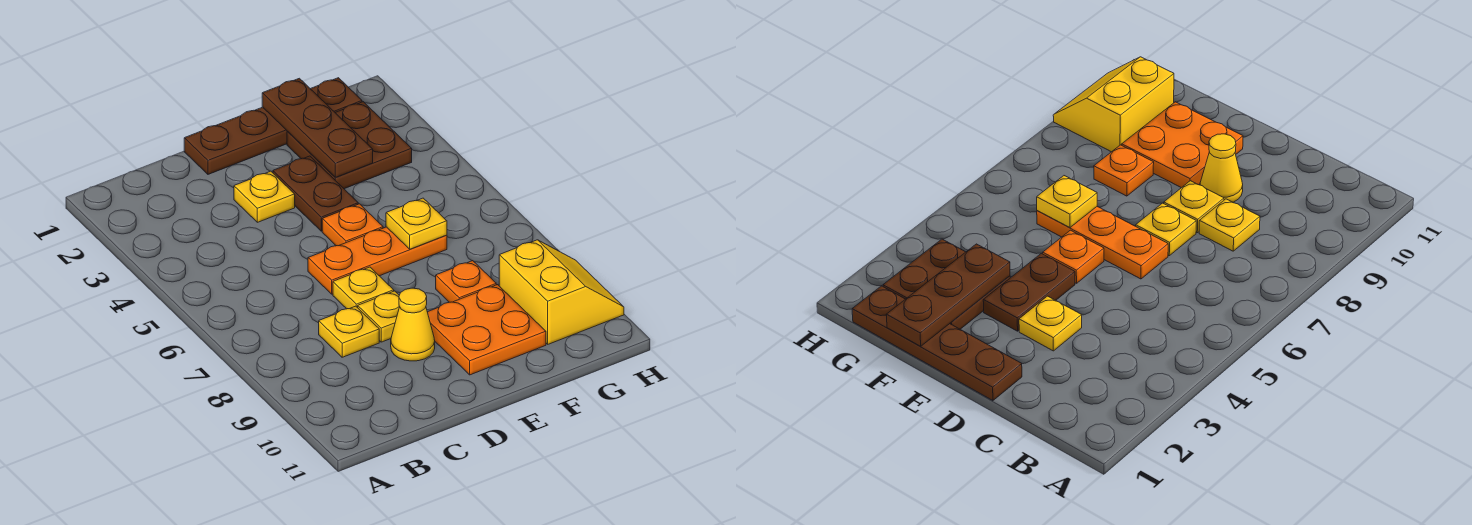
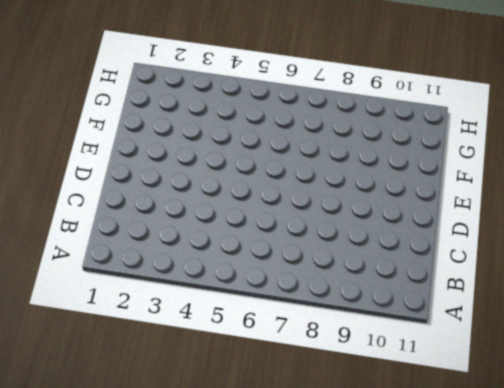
none -> yellow 1x1 plate [319,306,379,357]
none -> brown 1x4 plate [184,78,362,174]
none -> yellow 1x1 plate [234,171,295,222]

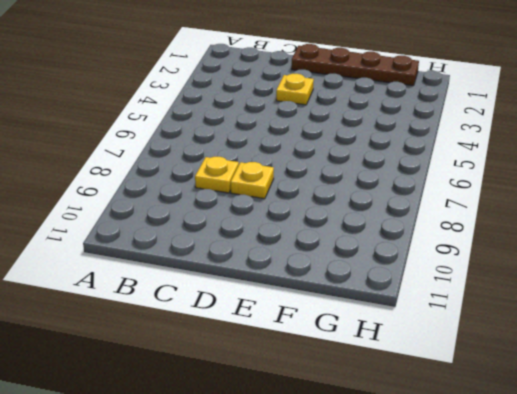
none -> orange 1x3 plate [308,227,447,294]
none -> yellow 1x1 plate [333,267,394,309]
none -> yellow 1x1 cone [391,288,435,361]

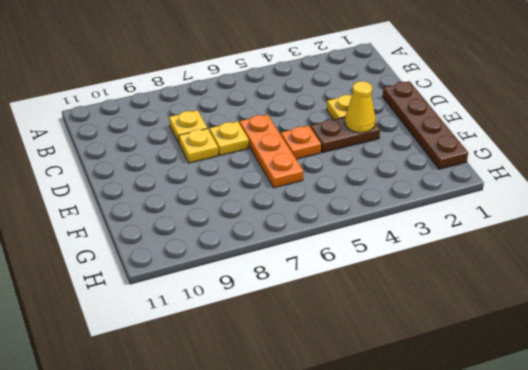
yellow 1x1 cone [345,81,375,133] -> yellow 1x1 cone moved to [391,288,435,361]
none -> orange 2x2 plate [428,285,546,375]
none -> brown 2x2 plate [287,102,412,189]
none -> orange 1x1 plate [436,261,496,302]

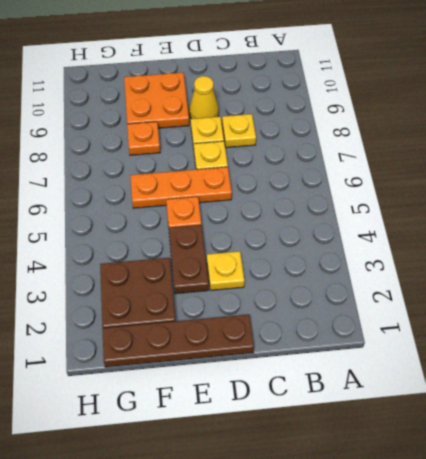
none -> yellow 2x2 slope [499,240,624,344]
none -> brown 1x3 plate [262,78,373,177]
none -> yellow 1x1 plate [386,198,447,249]

